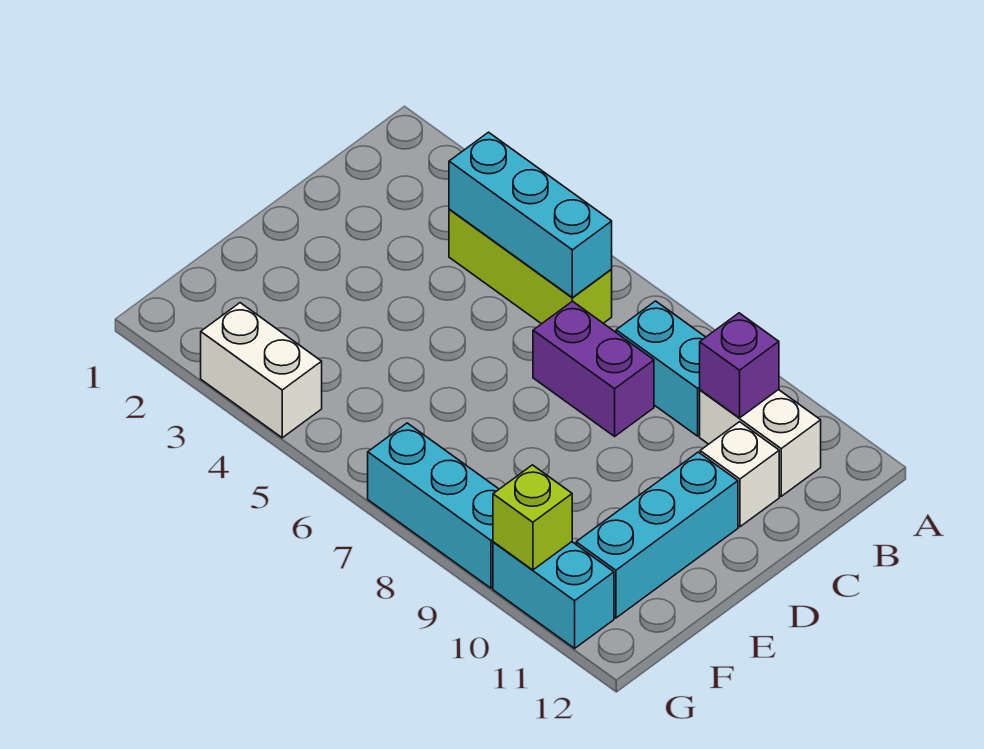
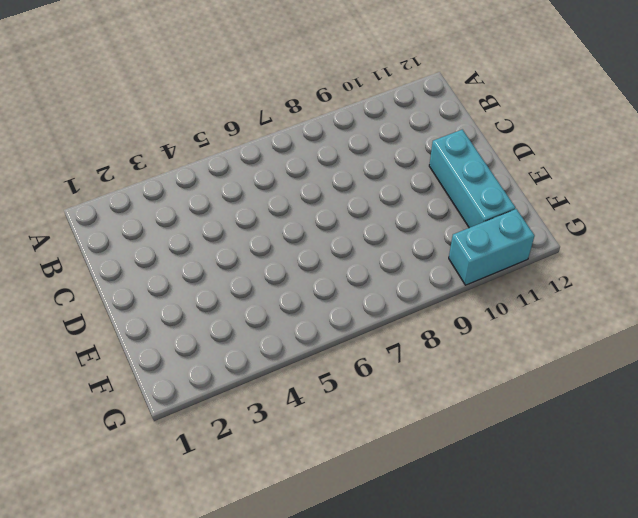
none -> lime 1x3 brick [449,209,612,324]
none -> cyan 1x2 brick [616,301,705,436]
none -> white 1x2 brick [700,390,821,496]

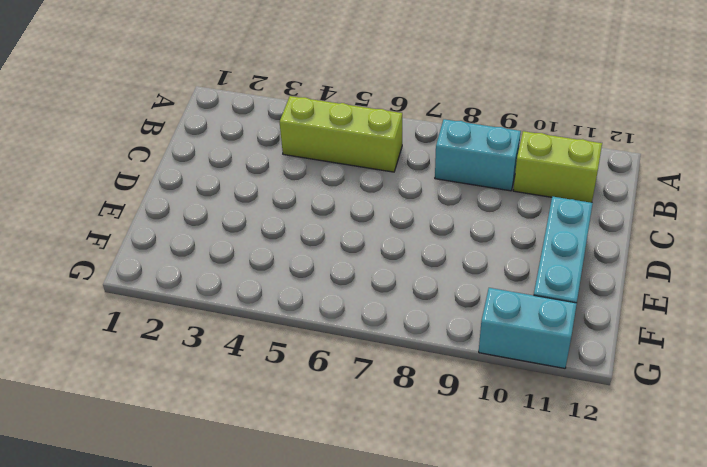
lime 1x2 brick [513,131,602,203] -> white 1x2 brick [700,390,821,496]
none -> purple 1x2 brick [533,301,654,436]
none -> white 1x1 brick [700,422,779,527]
none -> white 1x2 brick [201,303,322,438]

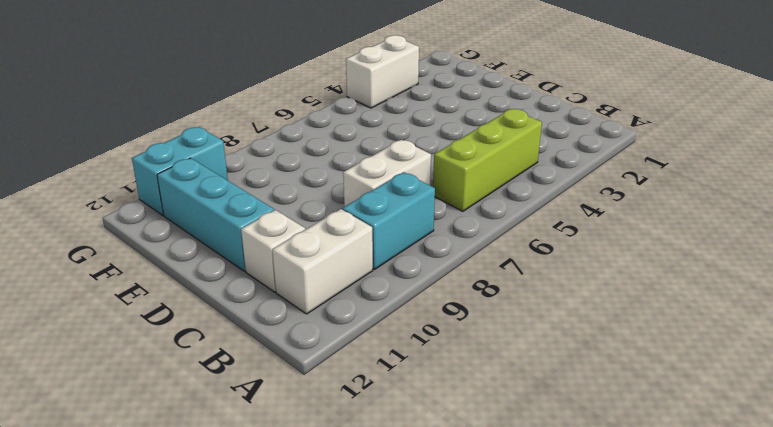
white 1x2 brick [343,140,431,207] -> purple 1x2 brick [533,301,654,436]
none -> cyan 1x3 brick [368,423,499,588]
none -> cyan 1x3 brick [449,132,612,298]
none -> purple 1x1 brick [700,313,779,418]

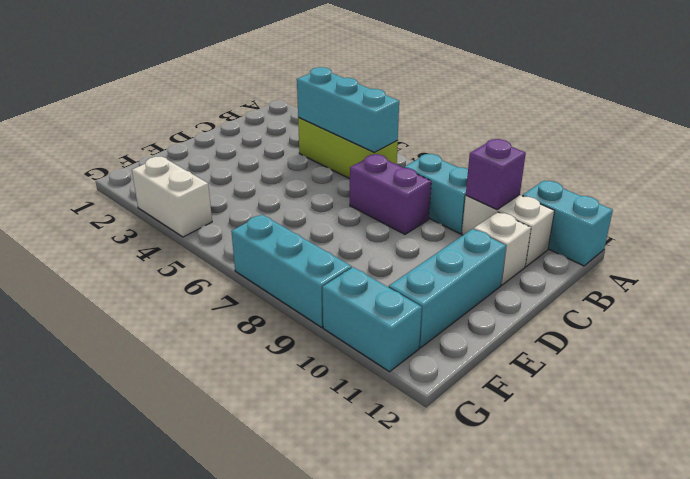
cyan 1x2 brick [522,181,613,266] -> none
none -> lime 1x1 brick [493,465,572,570]

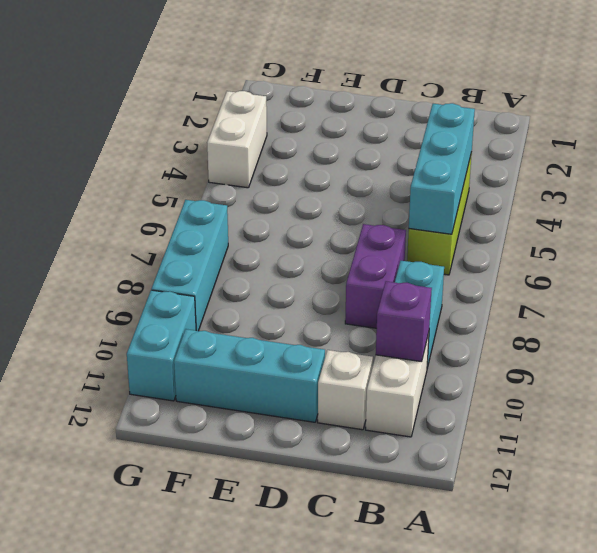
none -> lime 1x1 brick [493,465,572,570]

